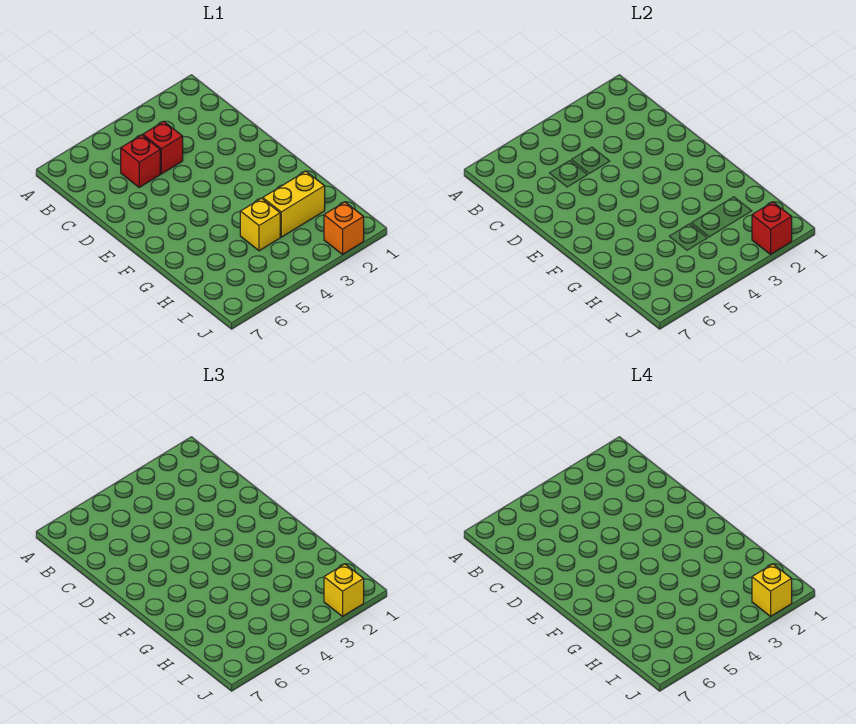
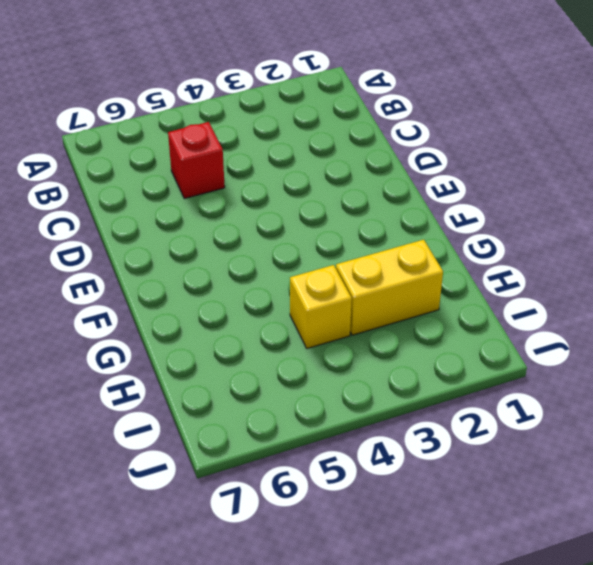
none -> red 1x1 brick [143,121,183,174]
none -> orange 1x1 brick [324,202,364,254]

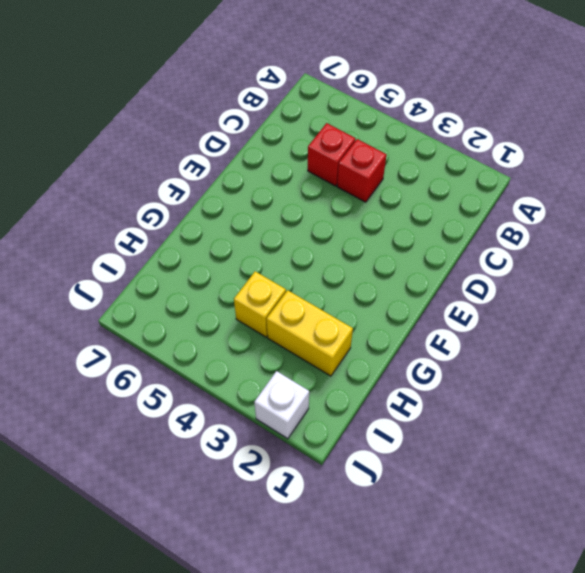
white 1x1 brick [254,371,309,439] -> orange 1x1 brick [324,202,364,254]
none -> red 1x1 brick [752,202,792,254]
none -> yellow 1x1 brick [324,564,364,616]

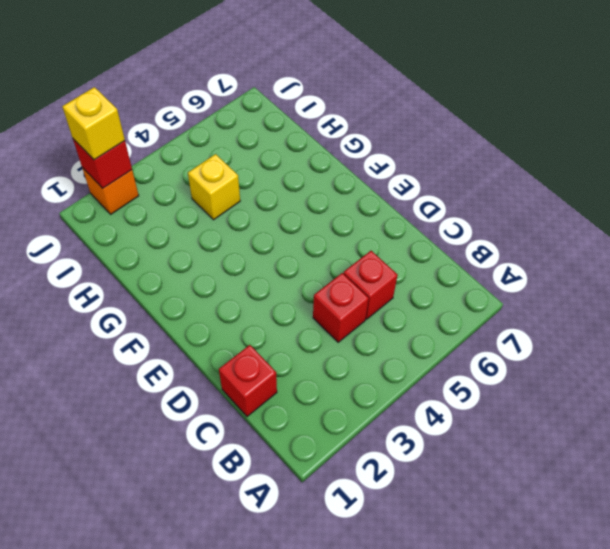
red 1x1 brick [219,345,277,417] -> none
none -> yellow 1x2 brick [263,171,325,237]
none -> yellow 1x1 brick [752,564,792,616]

